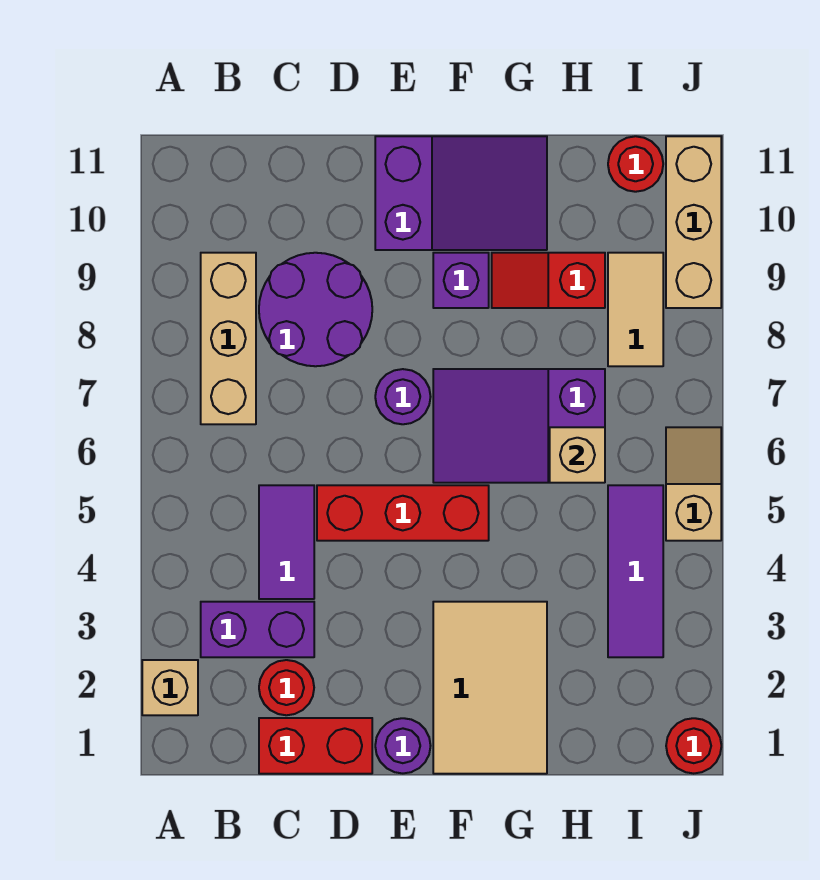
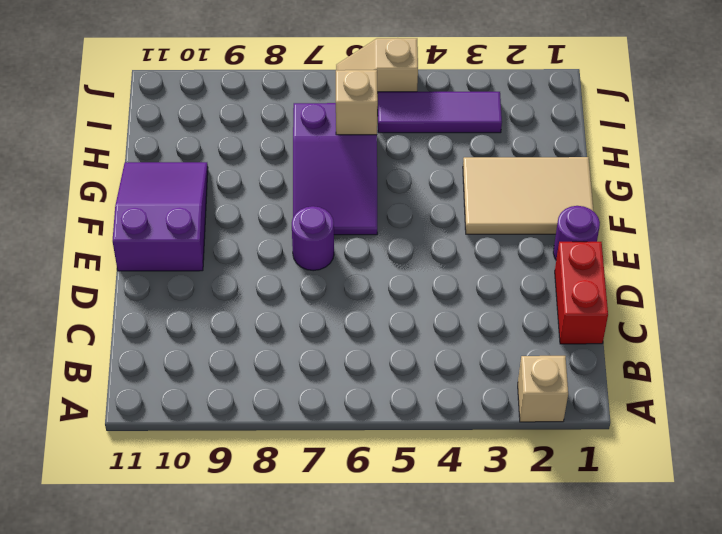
none -> purple 1x2 brick [201,602,314,657]
none -> tan 1x3 brick [201,253,256,424]
none -> red 1x1 round brick [259,660,314,715]

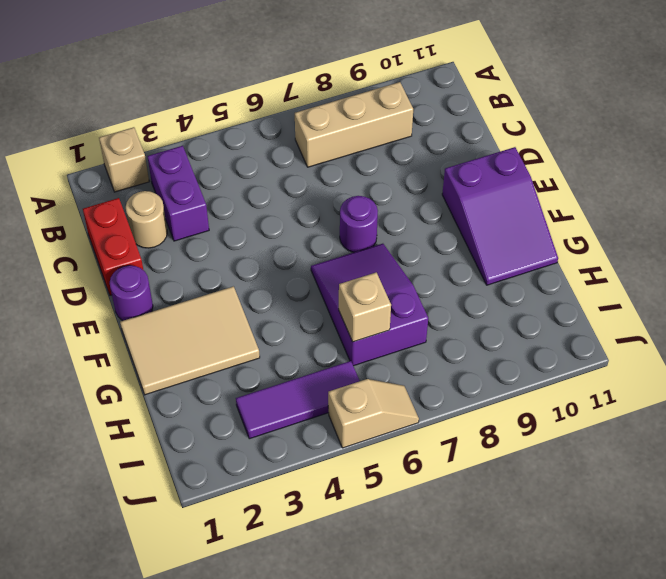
tan 1x1 round brick [126,191,167,248] -> red 1x1 round brick [259,660,314,715]
none -> purple 1x2 tile [259,485,314,599]
none -> purple 2x2 round brick [259,253,372,366]
none -> red 1x3 brick [317,485,489,541]

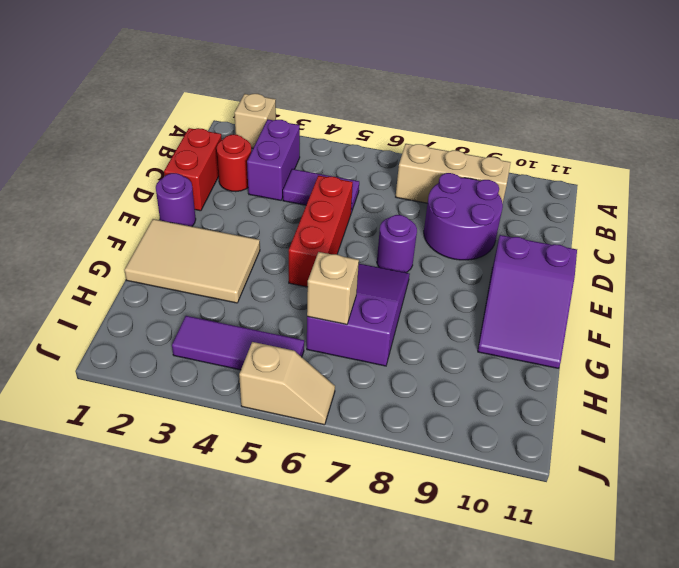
none -> purple 1x1 brick [433,253,489,308]
none -> red 1x2 slope [492,253,605,308]
none -> tan 1x2 tile [608,253,663,366]

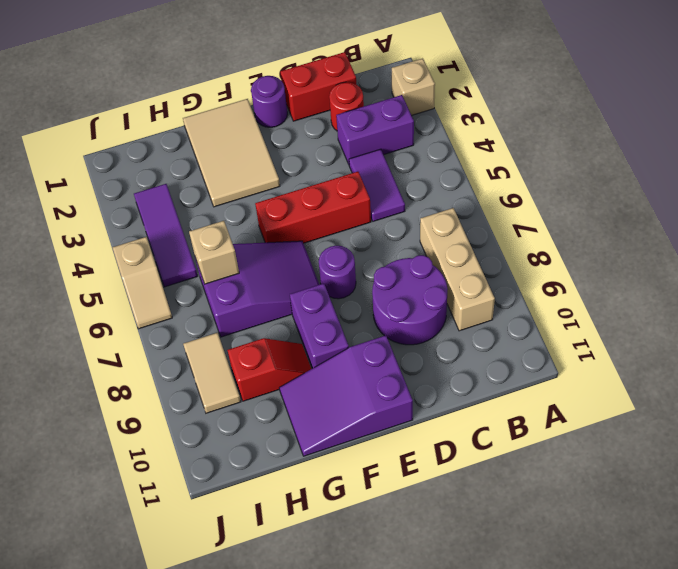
purple 1x2 brick [290,283,349,368] -> purple 1x1 brick [433,253,489,308]
none -> red 1x1 round brick [608,136,663,192]
none -> red 1x1 round brick [666,718,721,774]
none -> tan 1x3 brick [666,136,721,308]

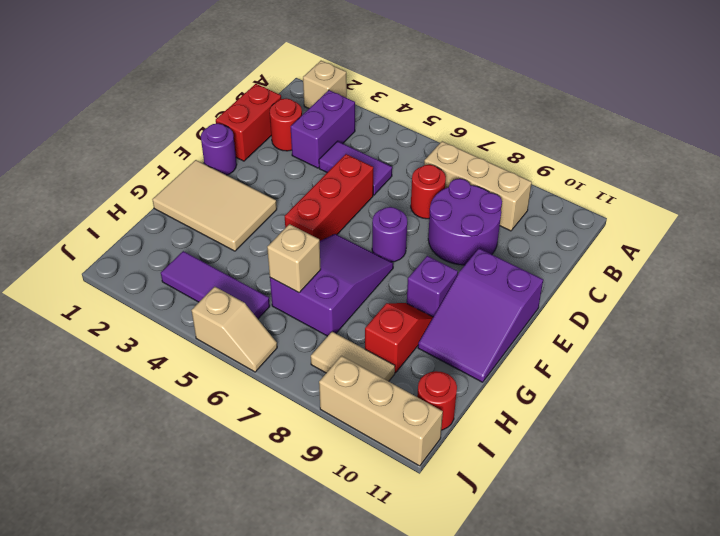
red 1x1 round brick [411,165,446,219] -> red 1x1 round brick moved to [666,718,721,774]

